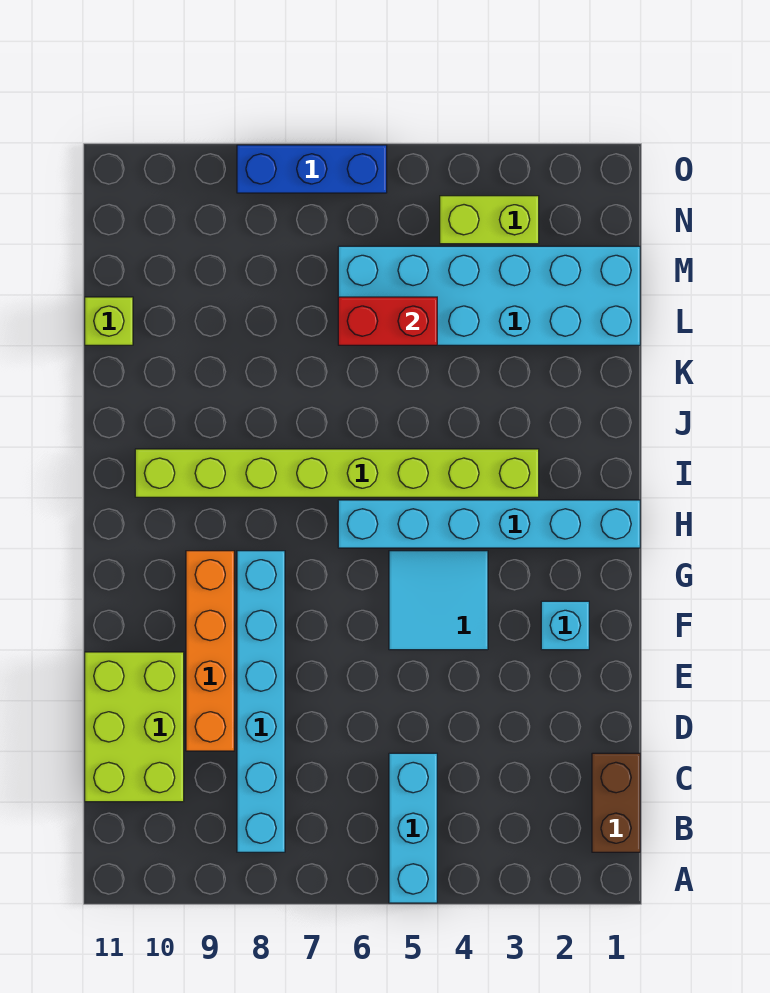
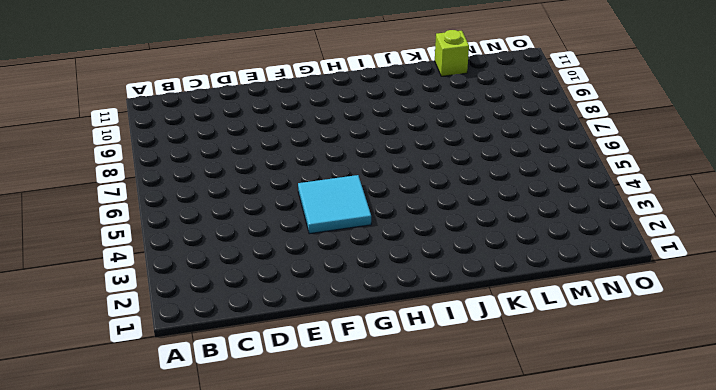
none -> cyan 1x3 brick [389,753,437,903]
none -> brown 1x2 brick [592,753,640,852]
none -> cyan 1x6 brick [237,551,285,852]

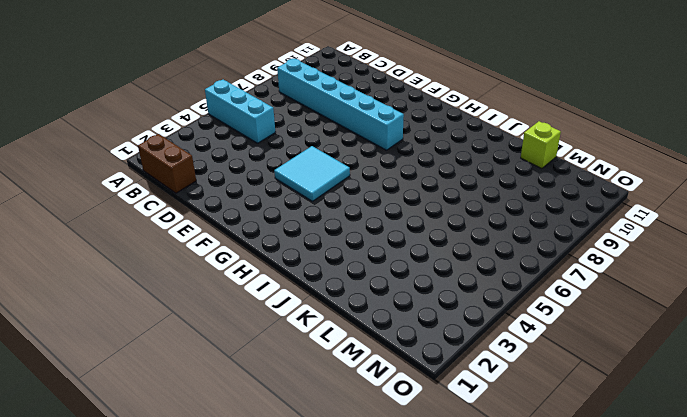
none -> lime 2x3 brick [85,652,184,802]
none -> orange 1x4 brick [186,551,234,751]
none -> cyan 1x1 brick [541,601,589,650]

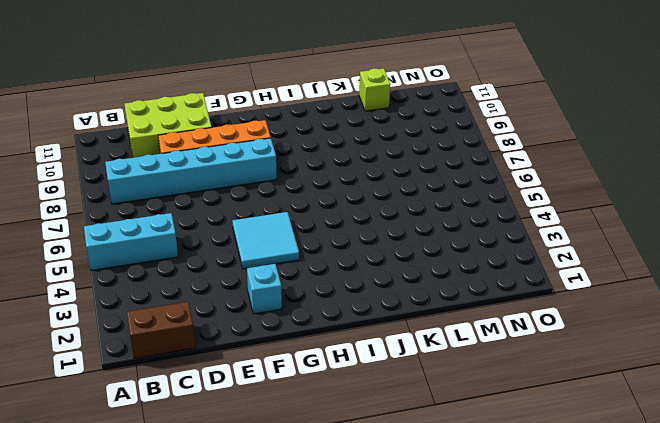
none -> cyan 1x6 brick [338,500,640,548]
none -> lime 1x8 brick [135,449,539,497]
none -> cyan 2x6 brick [338,246,640,345]

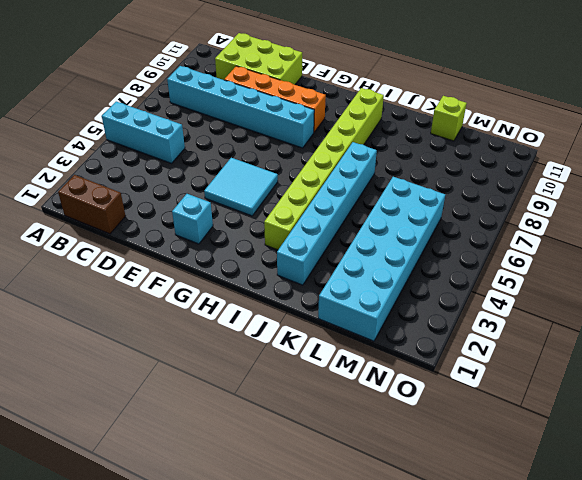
cyan 1x6 brick [277,142,377,285] -> cyan 1x6 brick moved to [338,500,640,548]
none -> lime 1x2 brick [440,196,539,244]
none -> blue 1x3 brick [237,145,387,193]
none -> red 1x2 brick [338,297,437,345]

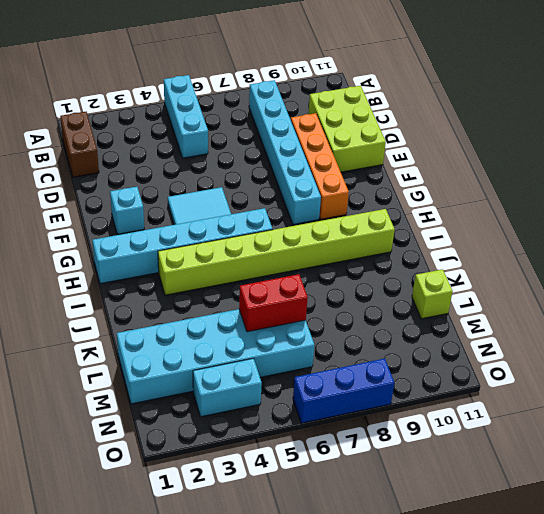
cyan 1x2 brick [193,358,262,417] -> lime 1x2 brick [440,196,539,244]

